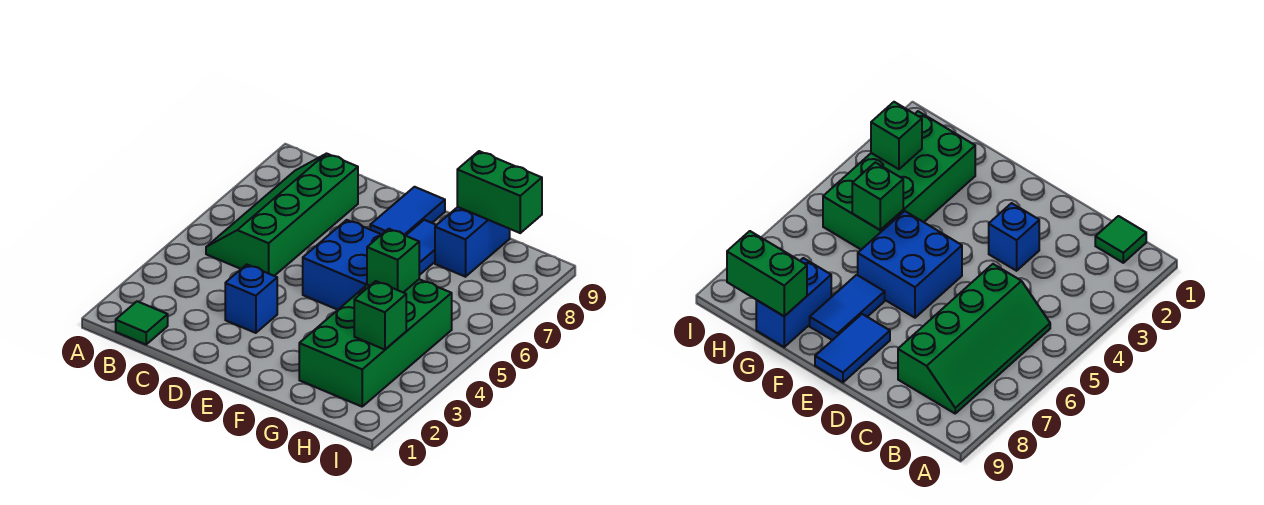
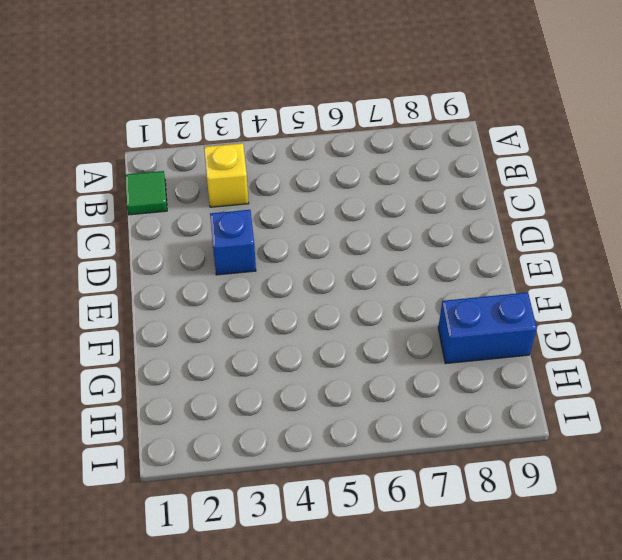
yellow 1x1 brick [204,143,249,207] -> none
none -> green 2x4 slope [206,154,358,276]
none -> blue 2x2 brick [303,220,382,310]

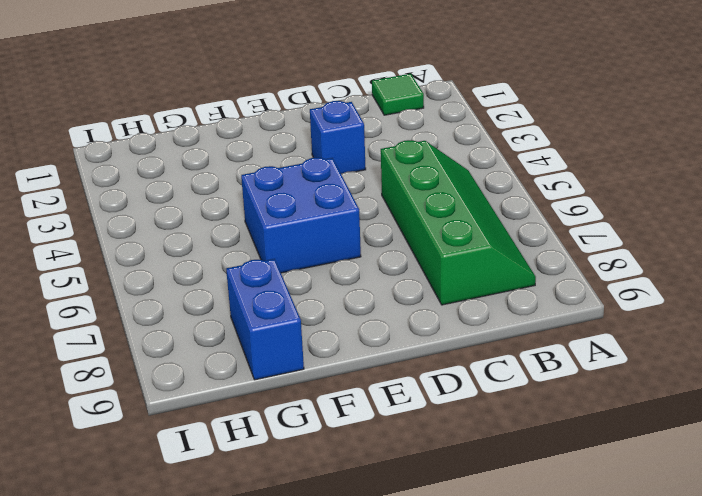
none -> blue 1x2 tile [370,187,445,236]
none -> blue 1x2 tile [406,220,436,275]

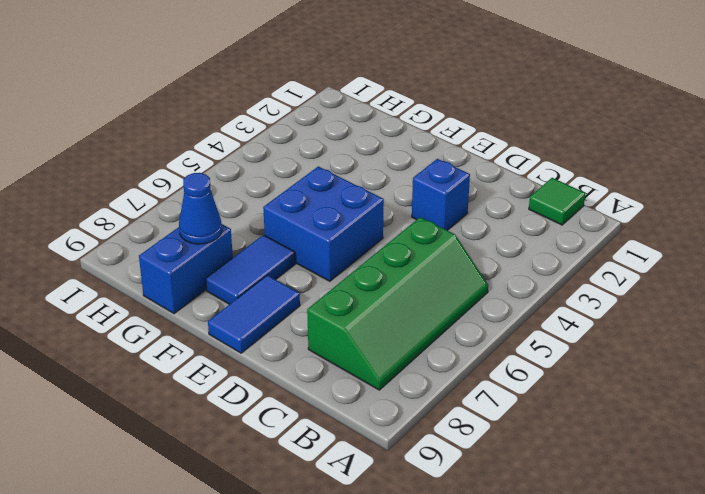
blue 1x1 cone [179,173,222,244] -> none
none -> green 2x4 brick [299,279,452,407]
none -> green 1x1 brick [367,229,419,292]

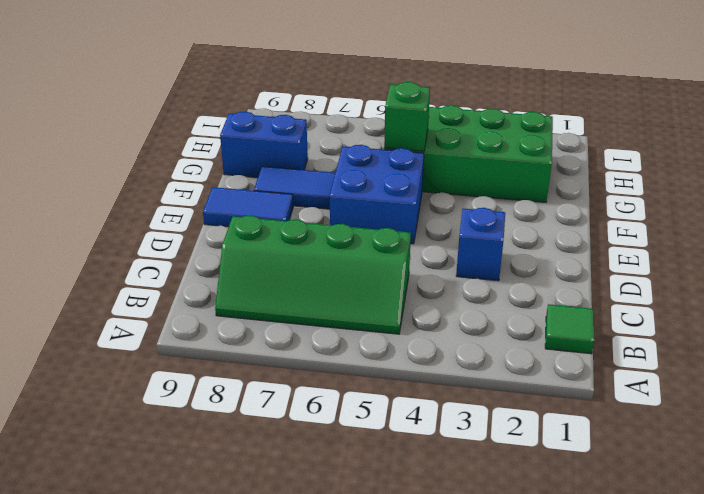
none -> green 1x2 brick [457,151,542,233]
none -> green 1x1 brick [354,281,406,350]

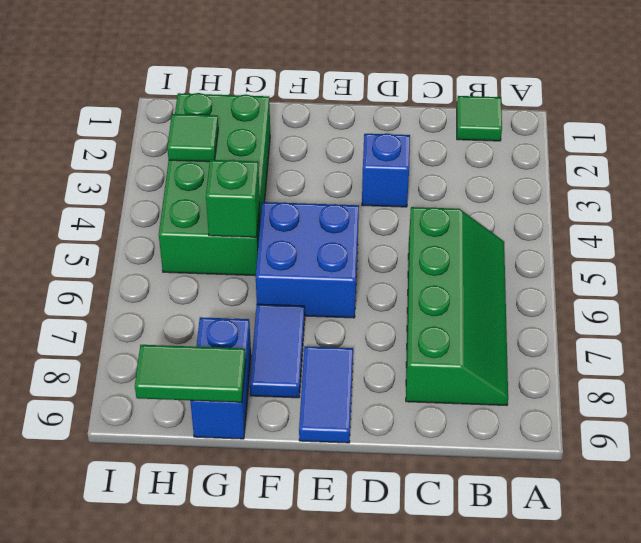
green 1x2 tile [135,345,246,402] -> green 1x2 brick [457,151,542,233]
green 1x1 tile [167,114,218,162] -> green 1x1 brick [354,281,406,350]

